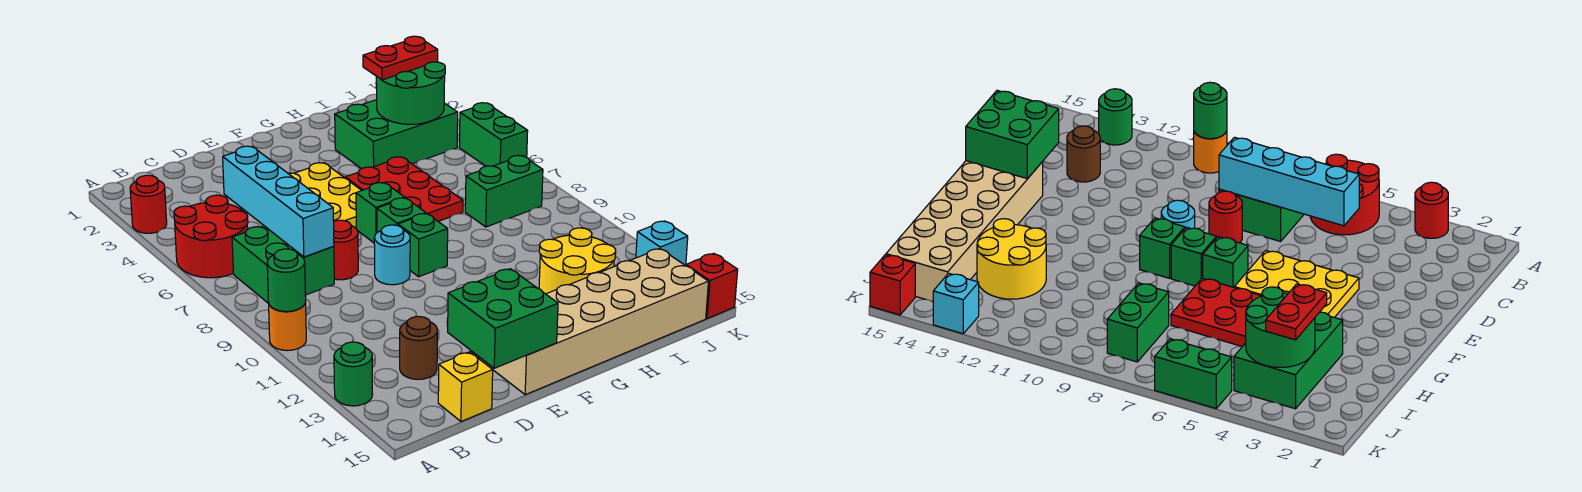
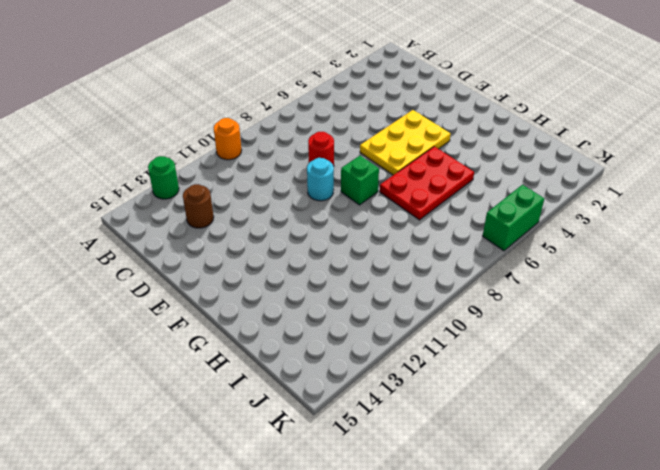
none -> red 1x1 round brick [130,175,167,233]
none -> red 2x2 round brick [174,195,248,278]
none -> green 2x2 brick [232,226,334,304]

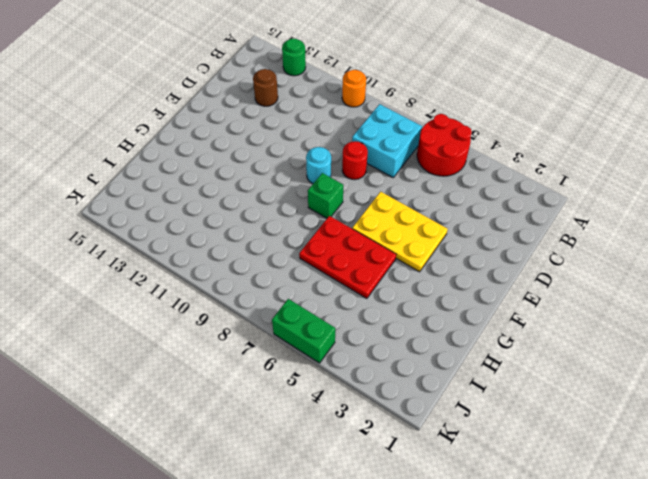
cyan 2x2 brick [352,104,422,177] -> green 2x2 brick [232,226,334,304]
none -> red 1x1 round brick [130,175,167,233]
none -> yellow 1x1 brick [438,352,493,421]
none -> tan 2x6 brick [479,249,709,395]

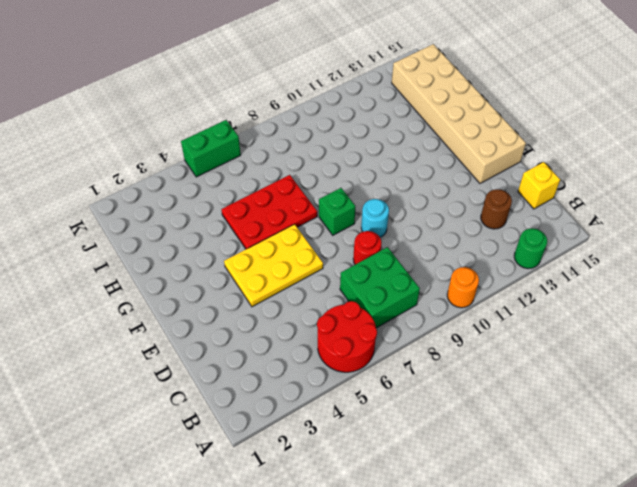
none -> red 1x1 round brick [130,175,167,233]
none -> green 1x1 brick [356,183,405,243]
none -> green 1x1 brick [398,214,448,277]

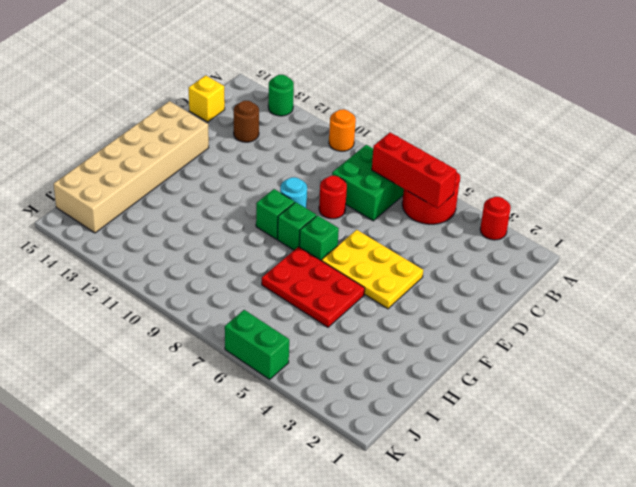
red 1x3 brick [372,132,457,208] -> none
none -> green 2x3 brick [335,100,458,169]
none -> yellow 2x2 round brick [539,228,616,294]
none -> green 1x2 brick [465,155,543,227]

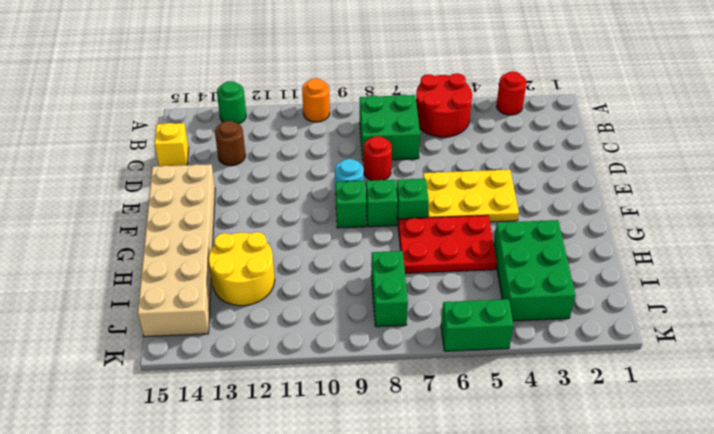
none -> cyan 1x1 brick [636,221,688,265]
none -> red 1x1 brick [686,253,738,319]
none -> green 1x1 round brick [267,249,306,312]

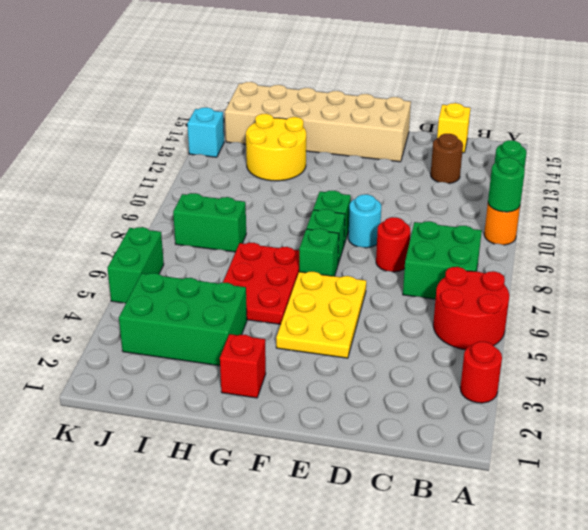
red 1x1 brick [220,334,266,398] -> red 1x1 brick moved to [686,253,738,319]
none -> cyan 1x4 brick [223,146,334,257]
none -> green 2x2 brick [448,269,558,368]
none -> green 2x2 round brick [376,62,445,124]

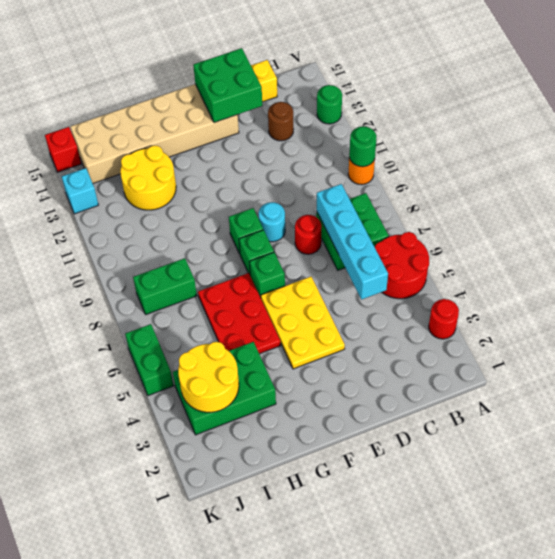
yellow 2x2 round brick [178,342,239,412] -> green 2x2 round brick [376,62,445,124]
none -> red 1x2 plate [363,36,438,80]

